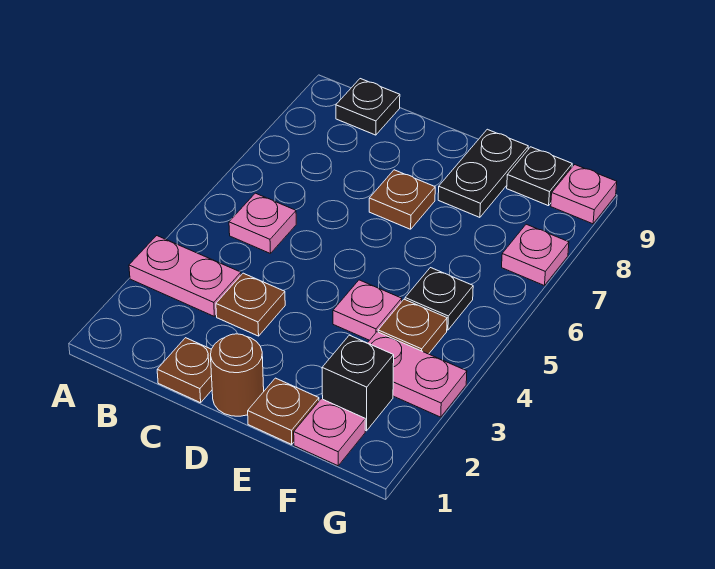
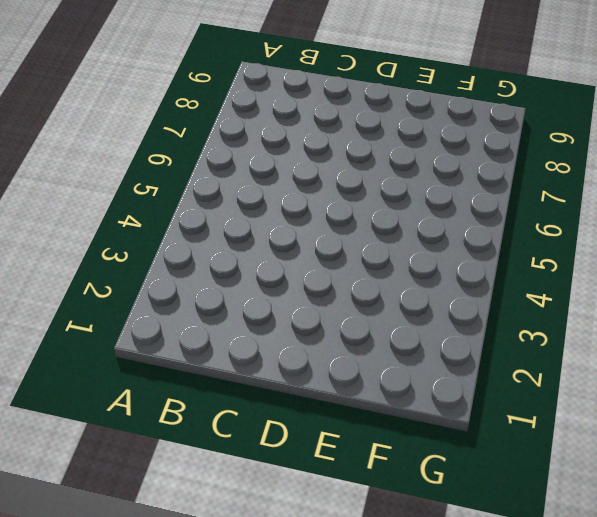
none -> pink 1x2 plate [129,236,241,316]
none -> pink 1x1 plate [229,193,296,254]
none -> black 1x1 plate [336,79,400,135]

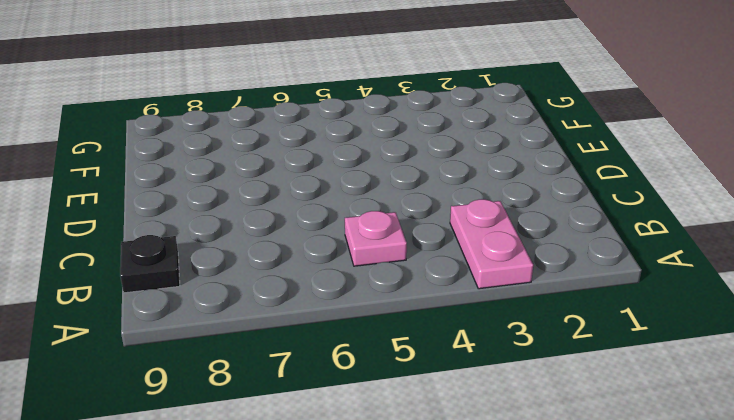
none -> brown 1x1 plate [157,338,212,403]
none -> brown 1x1 plate [216,273,285,336]
none -> brown 1x1 round brick [211,334,264,416]

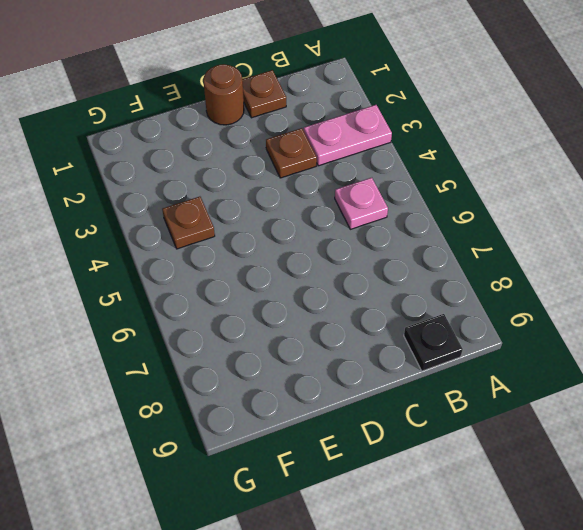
none -> brown 1x1 plate [369,170,435,229]
none -> brown 1x1 plate [248,378,319,445]
none -> pink 1x1 plate [333,280,402,340]

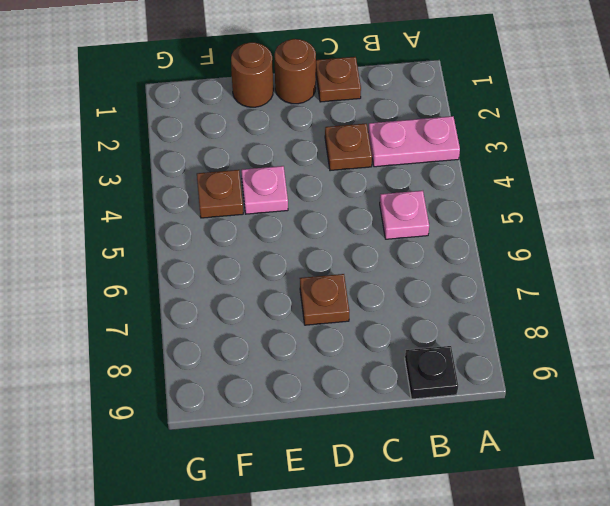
brown 1x1 round brick [231,42,273,107] -> brown 1x1 plate [248,378,319,445]
none -> black 1x2 plate [438,129,528,217]
none -> pink 1x1 plate [294,399,365,466]
none -> black 1x1 brick [322,335,394,431]

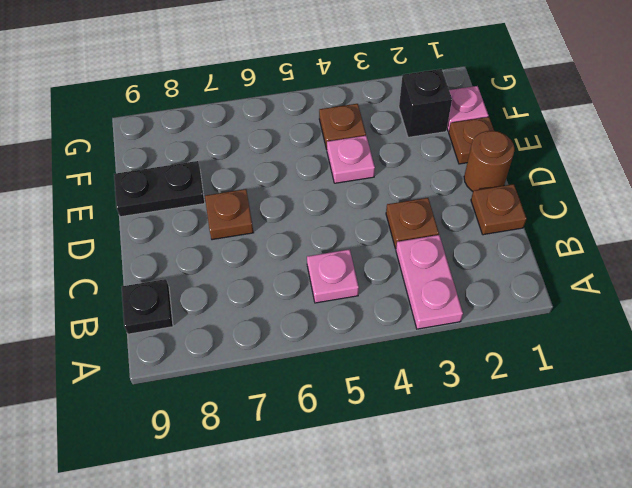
none -> pink 1x2 plate [368,332,467,417]
none -> black 1x1 plate [405,268,473,330]
none -> black 1x1 plate [507,147,572,206]

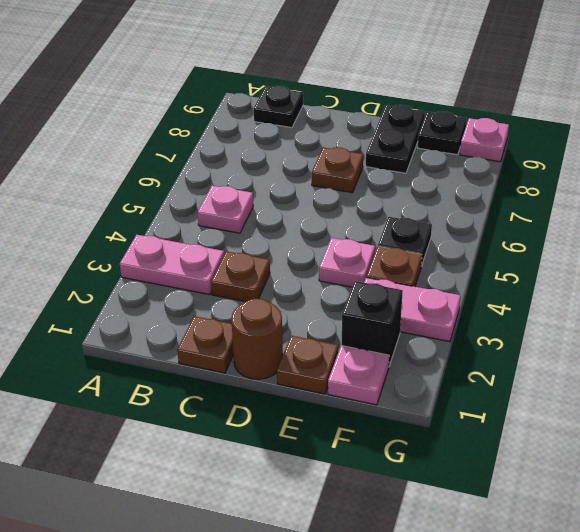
none -> pink 1x1 plate [502,224,569,286]

